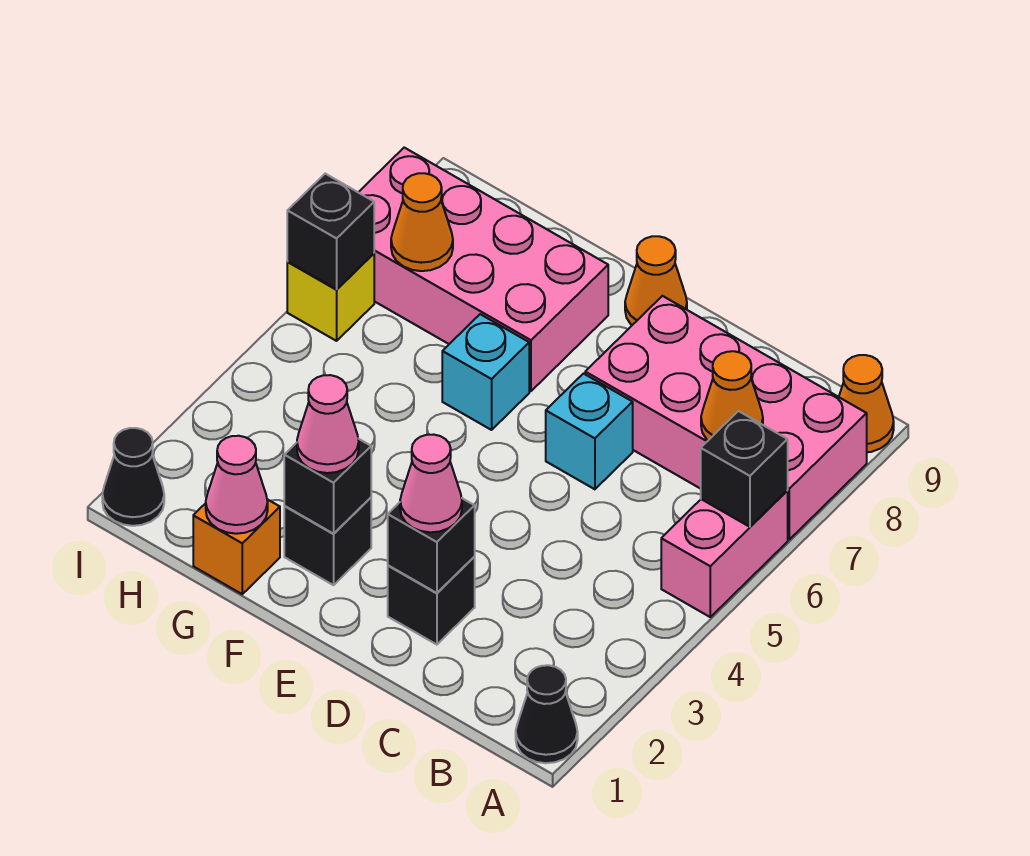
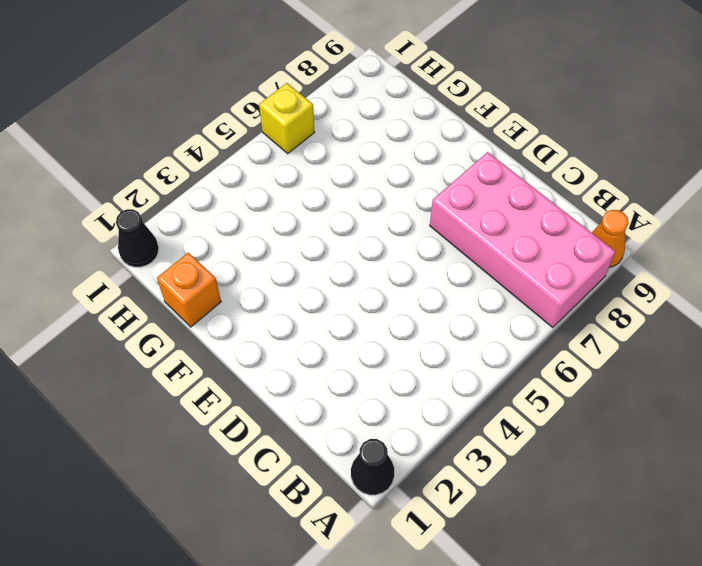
none -> pink 1x2 brick [661,491,788,617]
none -> black 1x1 brick [388,557,475,645]
none -> cyan 1x1 brick [546,374,633,489]

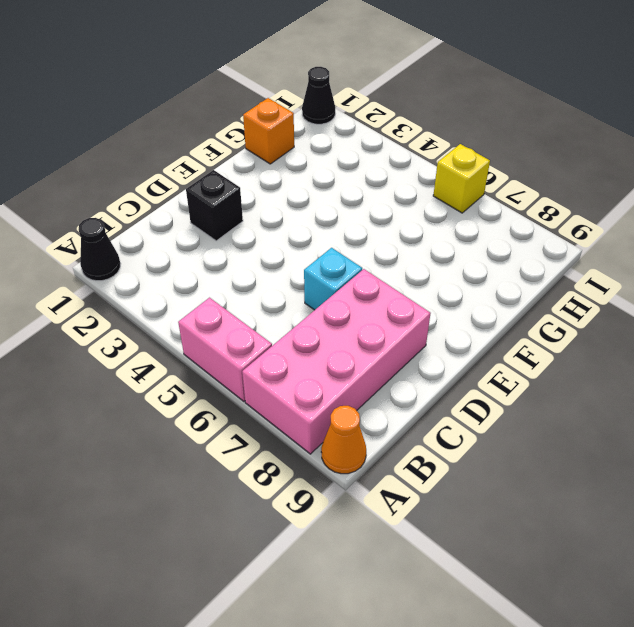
none -> orange 1x1 cone [625,236,687,325]
none -> black 1x1 brick [284,498,371,585]
none -> cyan 1x1 brick [442,314,529,430]

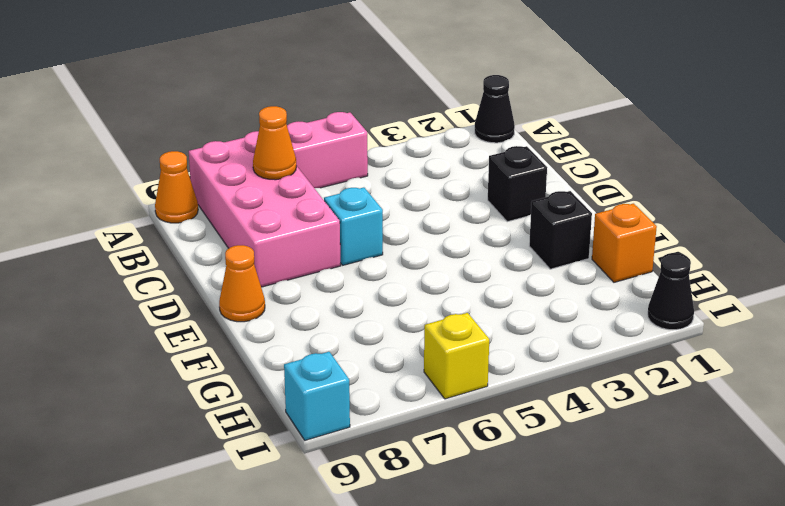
cyan 1x1 brick [284,352,350,440] -> cyan 1x1 brick moved to [442,314,529,430]
none -> pink 2x4 brick [358,148,608,391]
none -> black 1x1 brick [701,411,788,527]
none -> black 1x1 brick [388,498,475,593]

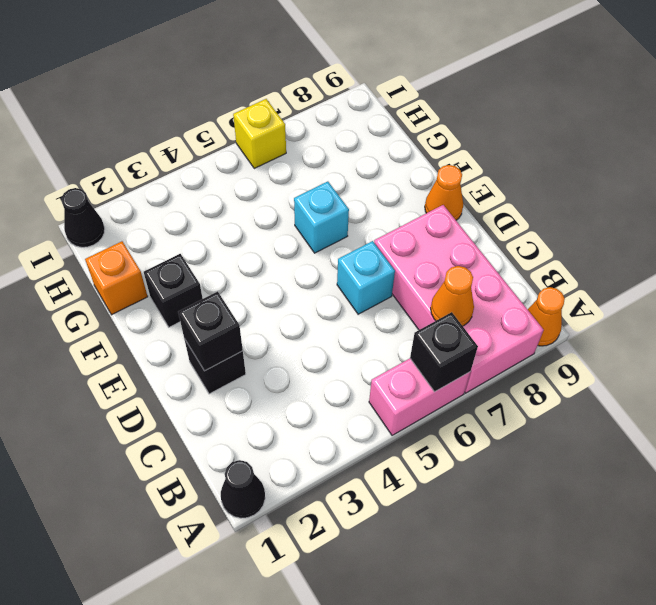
none -> pink 2x4 brick [358,148,608,391]
none -> black 1x1 brick [284,439,371,534]
none -> pink 1x1 cone [206,436,268,534]

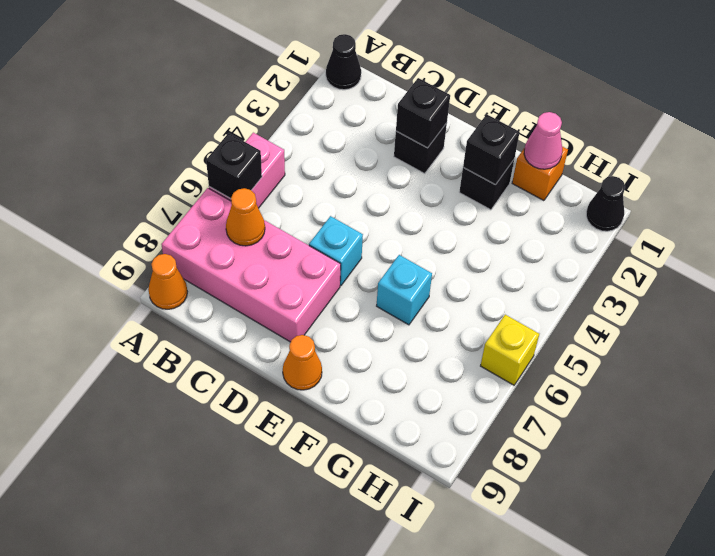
none -> pink 2x4 brick [358,148,608,391]
none -> orange 1x1 cone [391,173,453,271]
none -> black 1x1 brick [287,174,374,289]

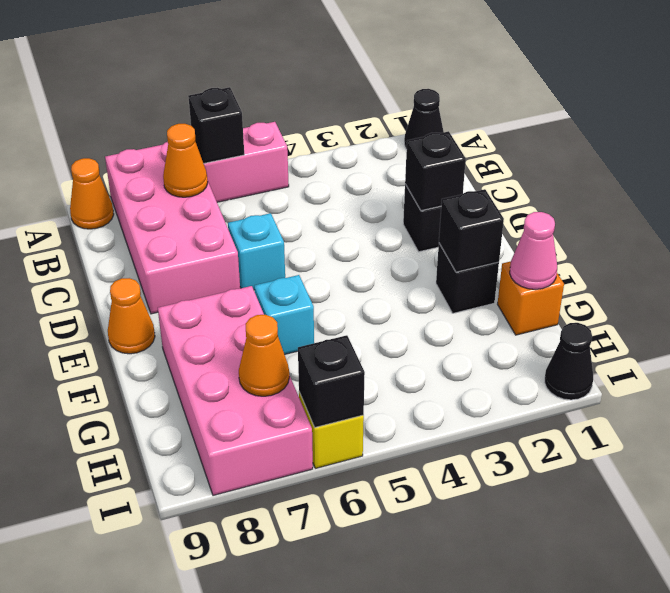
none -> pink 1x1 cone [400,435,462,532]
none -> pink 1x1 cone [297,375,359,473]

